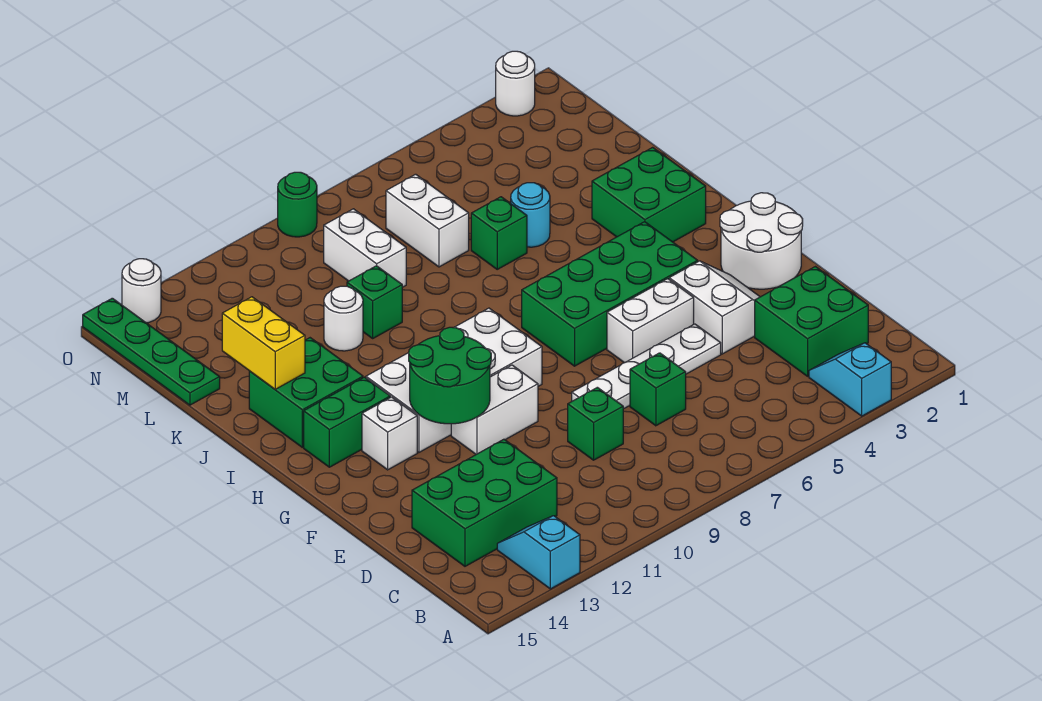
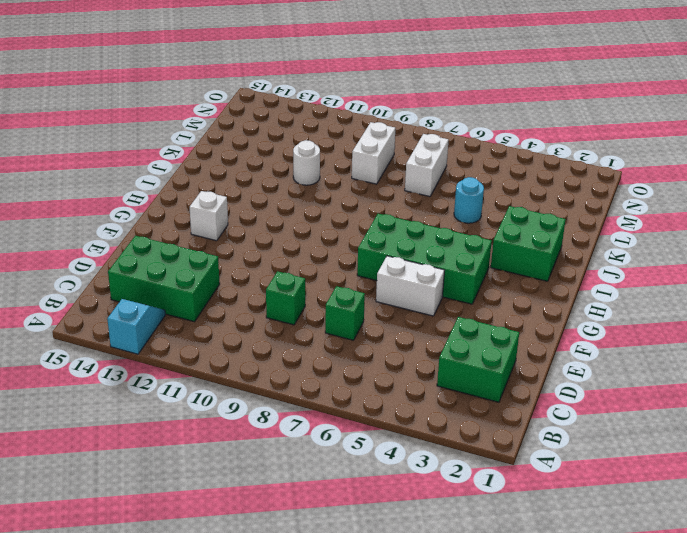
none -> cyan 1x2 slope [809,343,891,416]
none -> white 2x2 slope [669,261,760,354]
none -> white 1x4 plate [572,324,721,409]

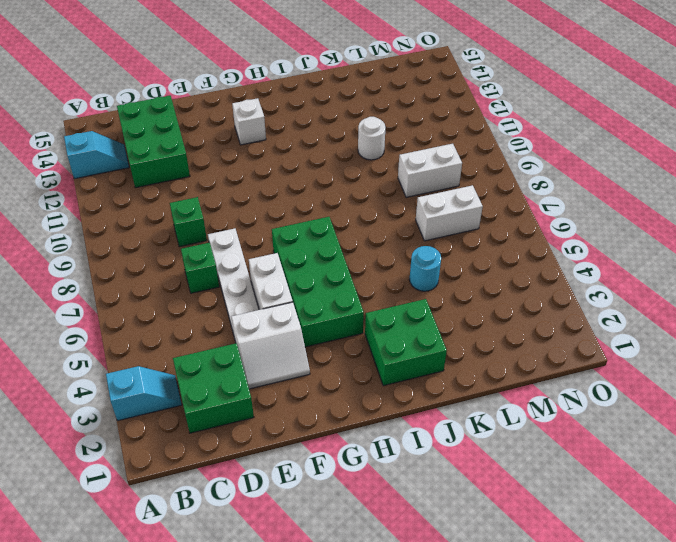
none -> white 2x2 round brick [720,193,803,289]
none -> white 1x2 brick [451,365,538,454]
none -> white 2x4 brick [366,308,542,453]

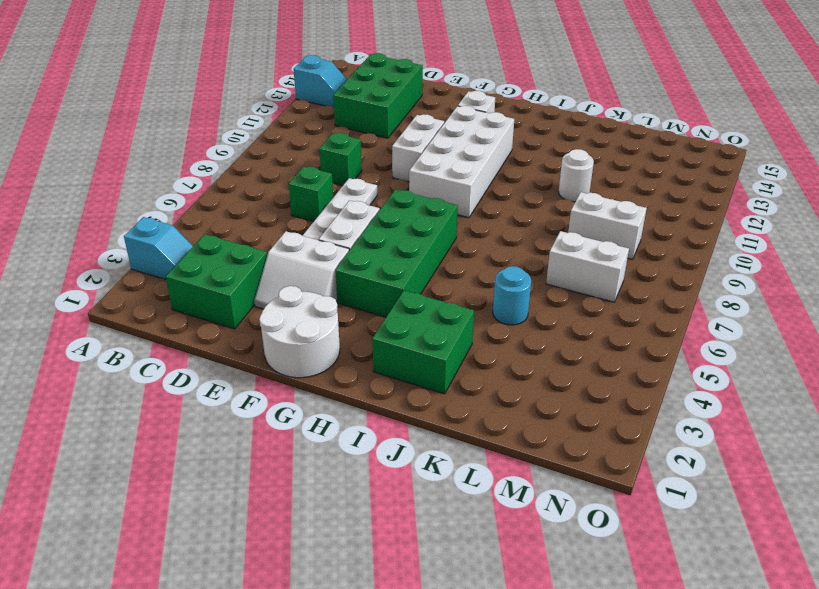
none -> green 1x2 brick [304,377,390,467]
none -> green 2x2 brick [249,338,363,447]
none -> green 1x1 brick [471,197,527,269]

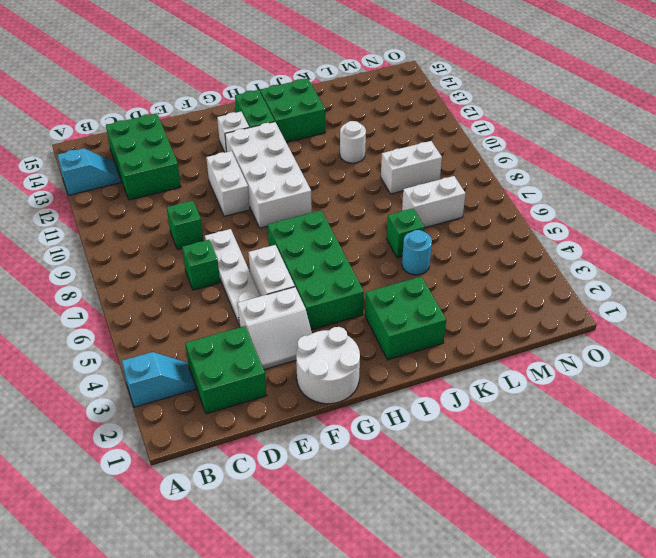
none -> green 1x1 brick [347,266,402,338]
none -> green 1x4 plate [83,298,220,405]
none -> white 1x1 round brick [496,51,535,116]

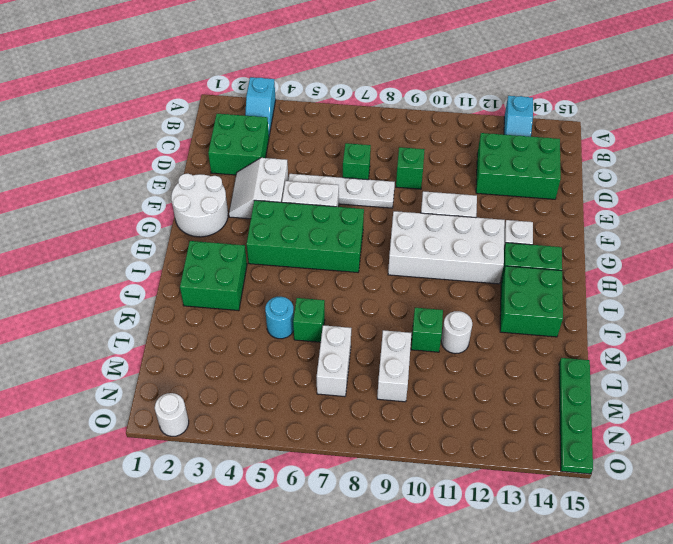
none -> green 1x1 round brick [278,172,317,237]
none -> white 1x1 round brick [122,259,161,323]
none -> green 2x2 round brick [409,327,491,424]

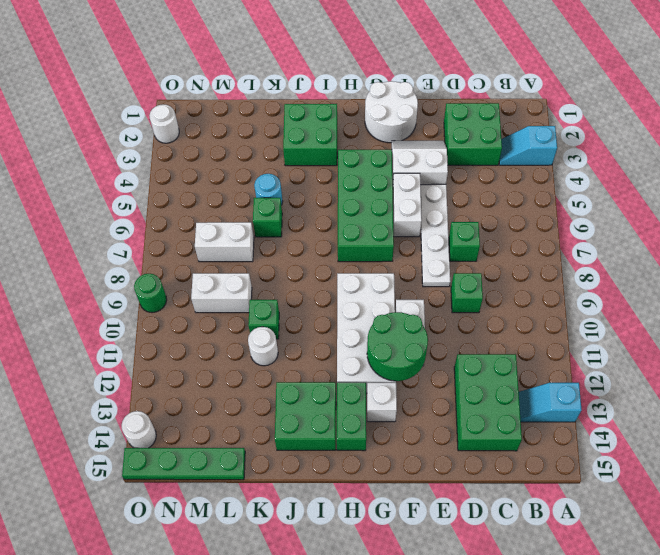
none -> yellow 1x2 brick [222,297,305,389]

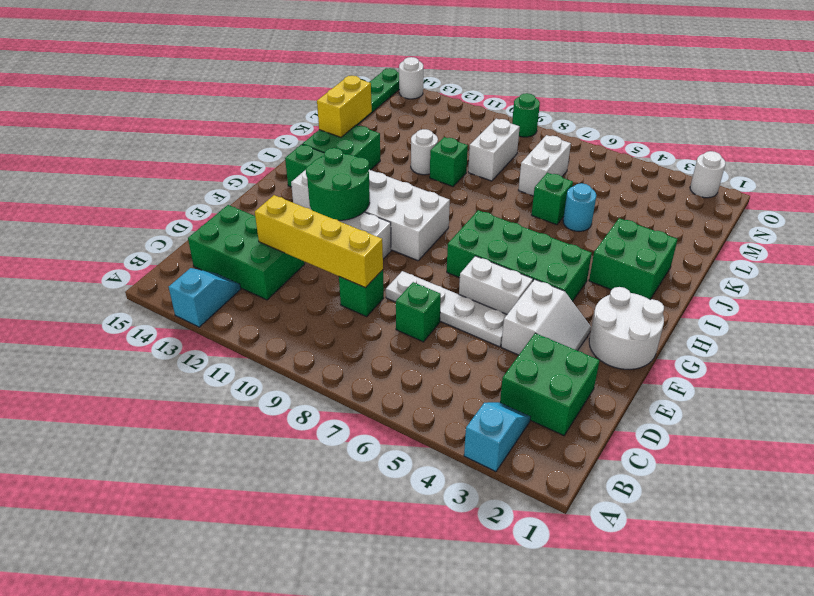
yellow 1x4 brick [255,195,383,288] -> none

